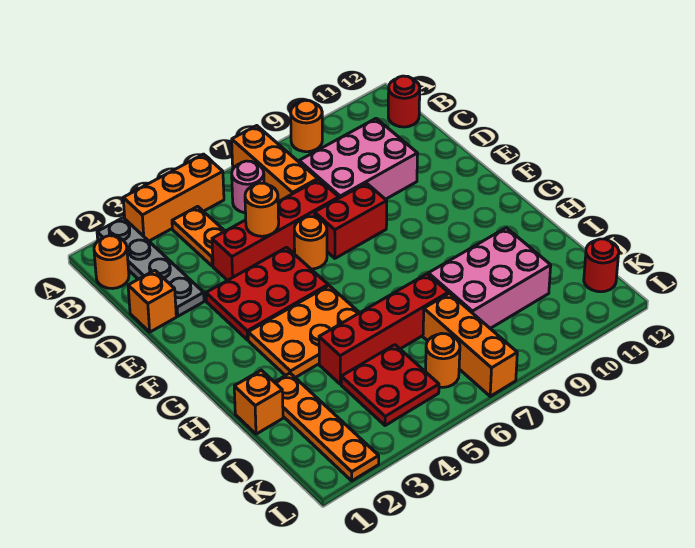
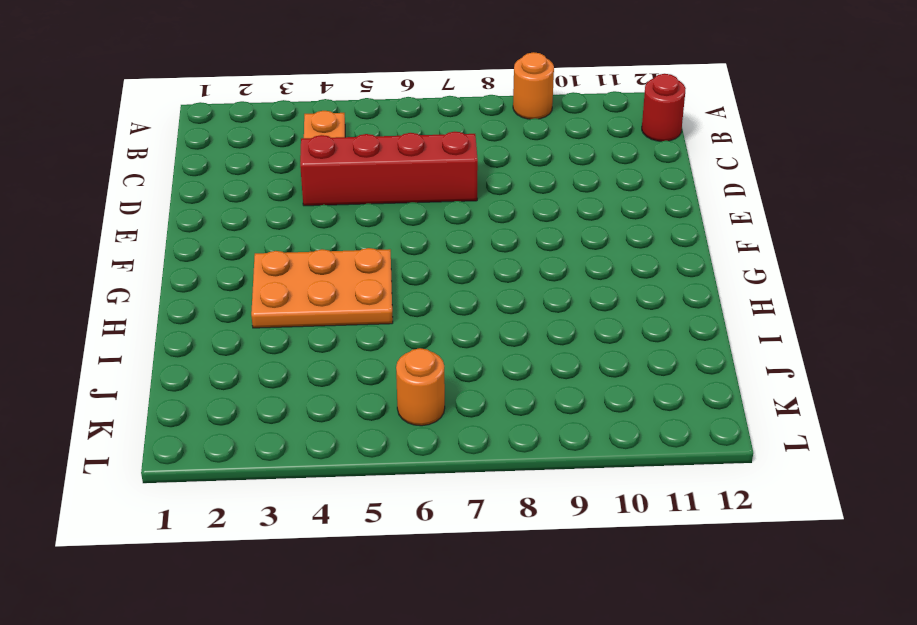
none -> grey 1x4 plate [97,218,204,316]
none -> orange 1x3 brick [123,154,224,241]
none -> orange 1x3 brick [232,126,318,202]

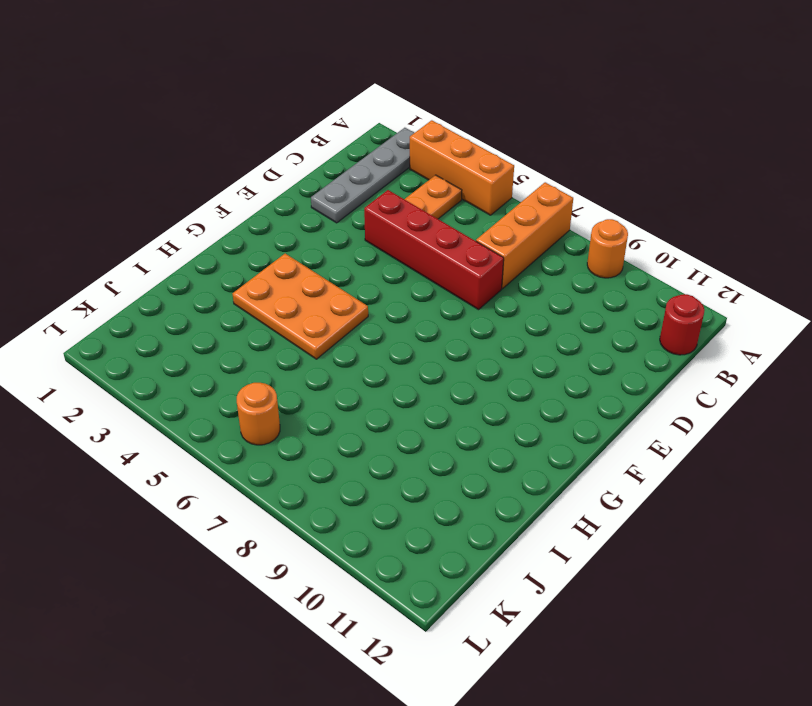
none -> orange 1x1 round brick [94,236,129,289]
none -> pink 1x1 round brick [232,161,264,213]
none -> pink 2x3 brick [299,118,418,199]

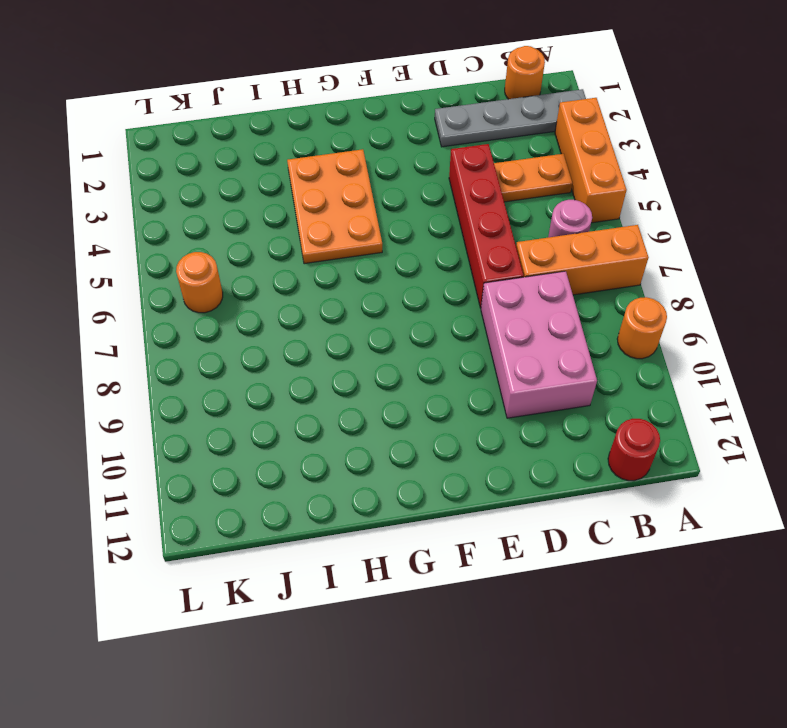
none -> orange 1x1 brick [128,270,176,332]
none -> red 2x3 plate [206,247,328,340]
none -> orange 1x1 round brick [294,217,327,269]

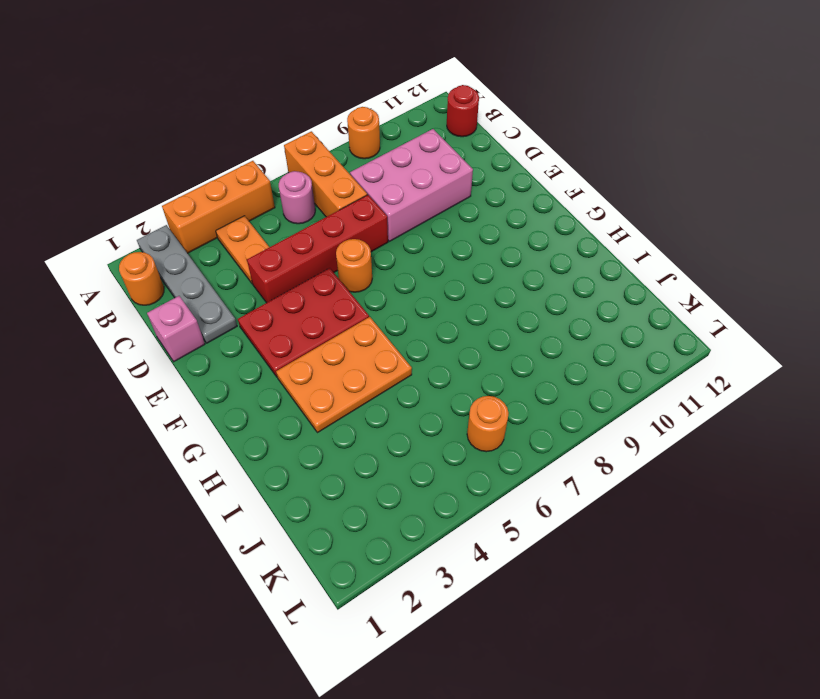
pink 1x1 brick [147,296,205,362] -> orange 1x1 brick [128,270,176,332]
none -> red 1x2 brick [315,183,387,258]
none -> orange 1x1 brick [234,370,283,434]
none -> orange 1x4 plate [275,373,379,481]

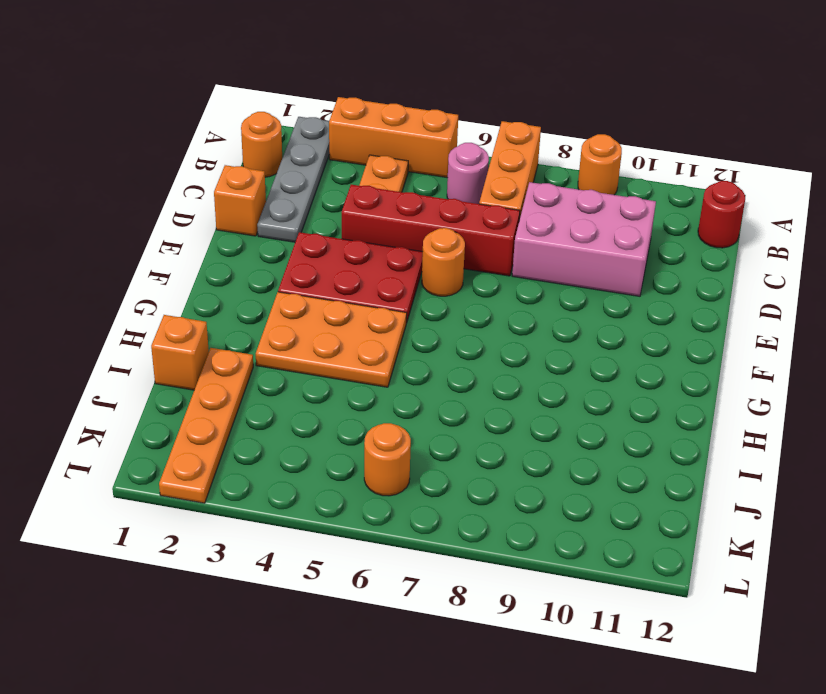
none -> red 1x2 brick [315,183,387,258]
none -> red 1x4 brick [319,274,448,384]
none -> pink 2x3 brick [428,228,551,328]

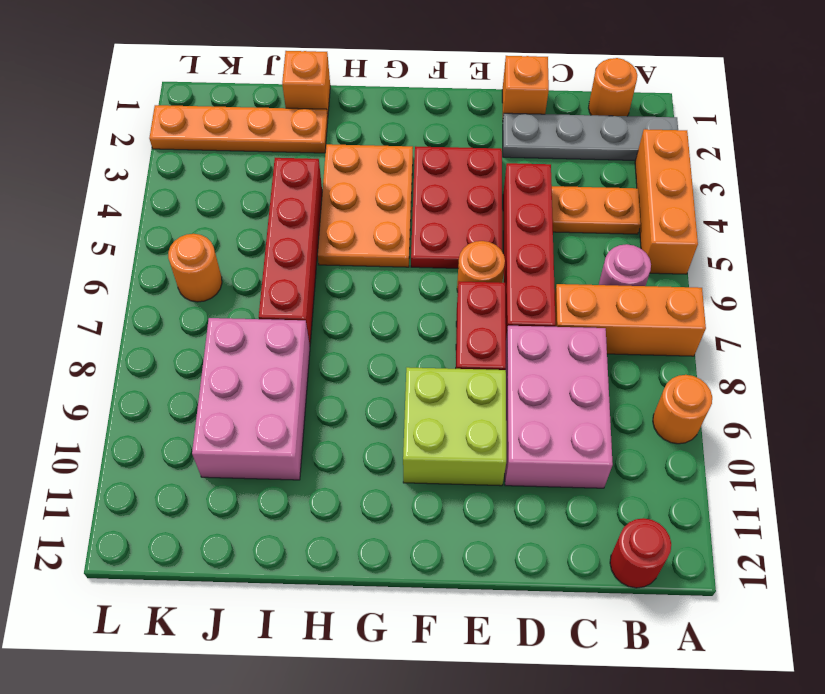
lime 2x2 brick [403,367,506,486] -> none
none -> red 2x2 plate [341,345,439,426]
none -> orange 1x3 brick [423,293,517,396]
none -> red 1x1 round brick [584,239,619,292]

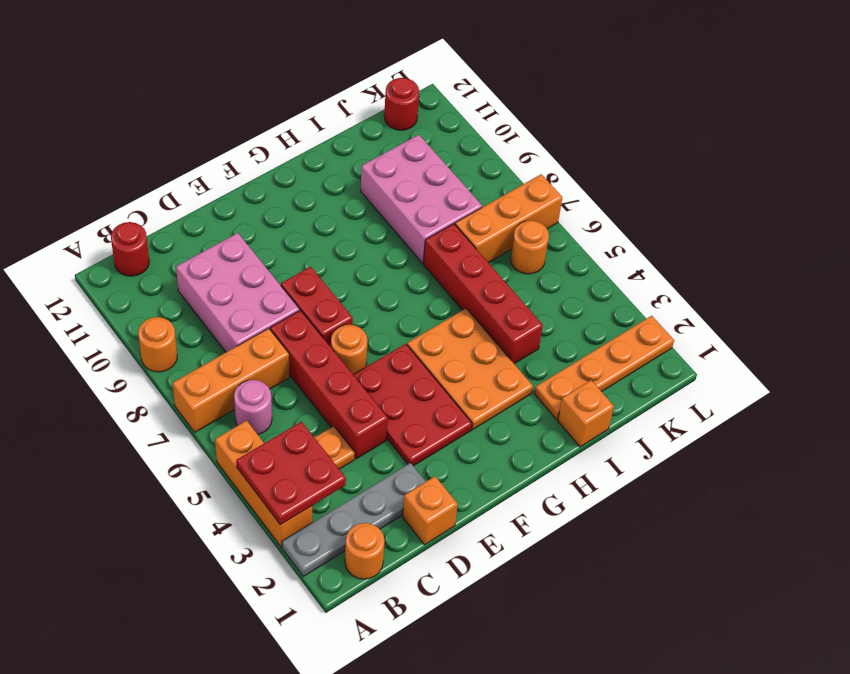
red 2x2 plate [236,422,346,525] -> red 2x2 plate moved to [341,345,439,426]
none -> orange 1x1 round brick [245,183,279,236]

